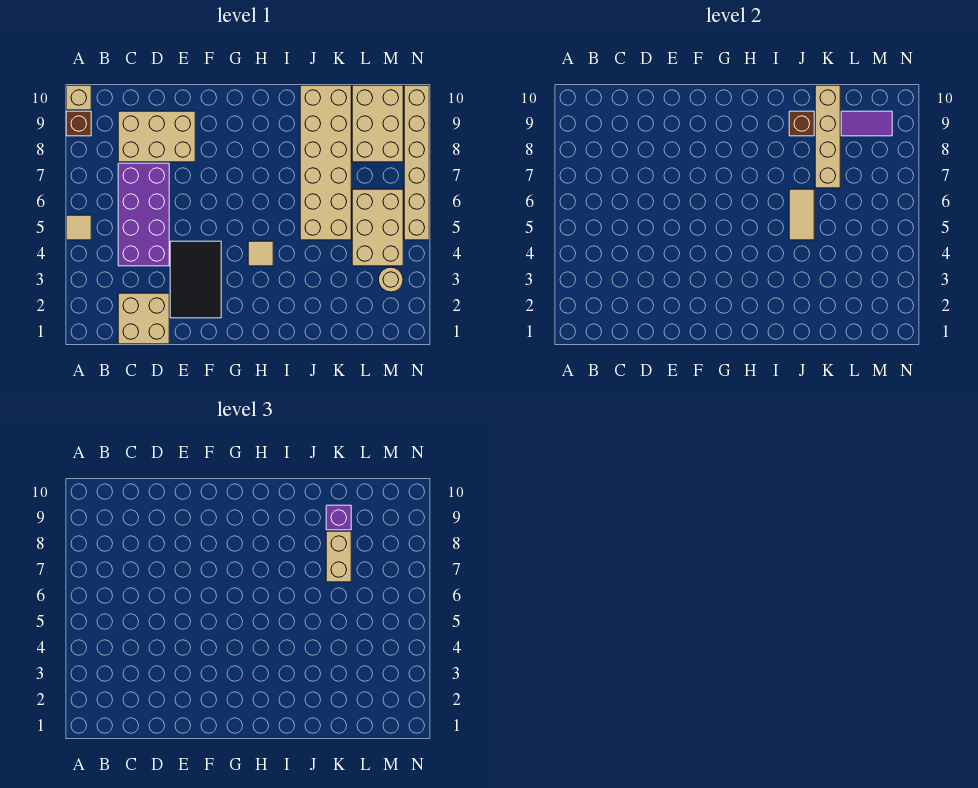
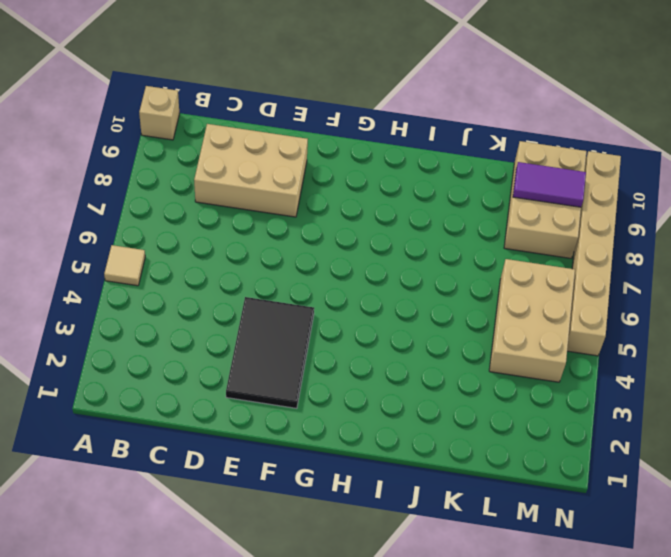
none -> brown 1x1 brick [66,111,91,136]
none -> tan 2x2 brick [118,293,169,344]
none -> purple 2x4 brick [118,163,169,266]

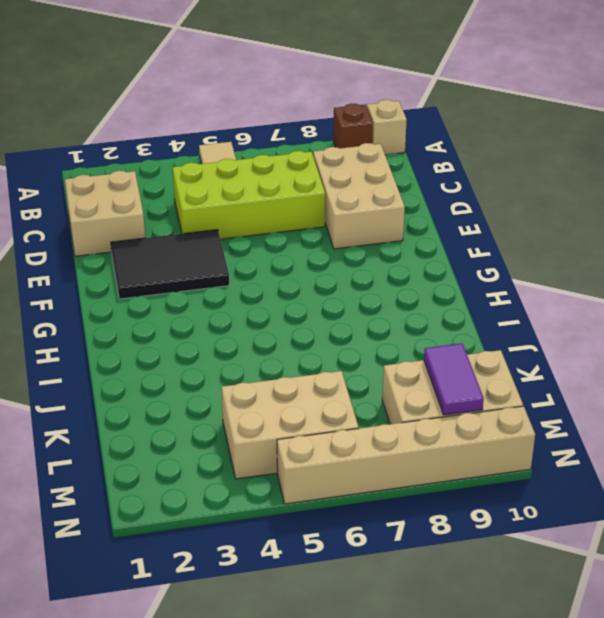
lime 2x4 brick [173,151,325,239] -> purple 2x4 brick [118,163,169,266]
none -> tan 1x1 tile [248,241,273,266]
none -> tan 2x6 brick [300,85,351,240]
none -> tan 1x1 round brick [378,267,403,292]

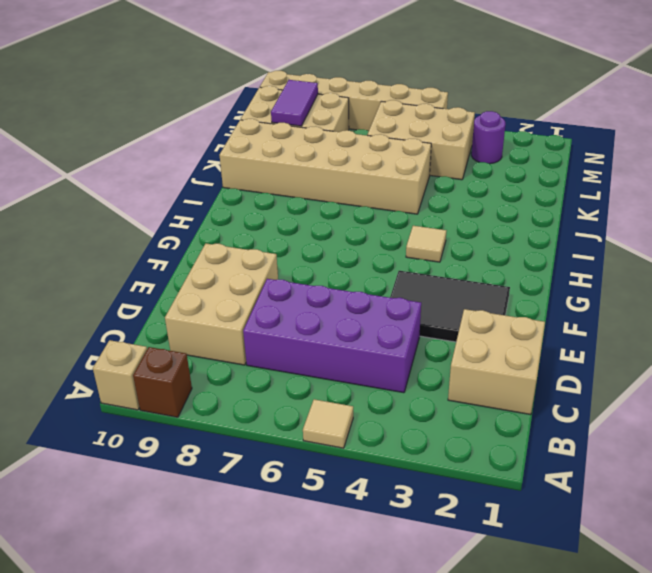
purple 1x1 round brick [471,111,505,164] -> tan 1x1 round brick [378,267,403,292]
none -> tan 1x2 tile [789,189,814,240]
none -> brown 1x1 brick [789,111,814,136]
none -> tan 1x4 brick [815,85,840,188]

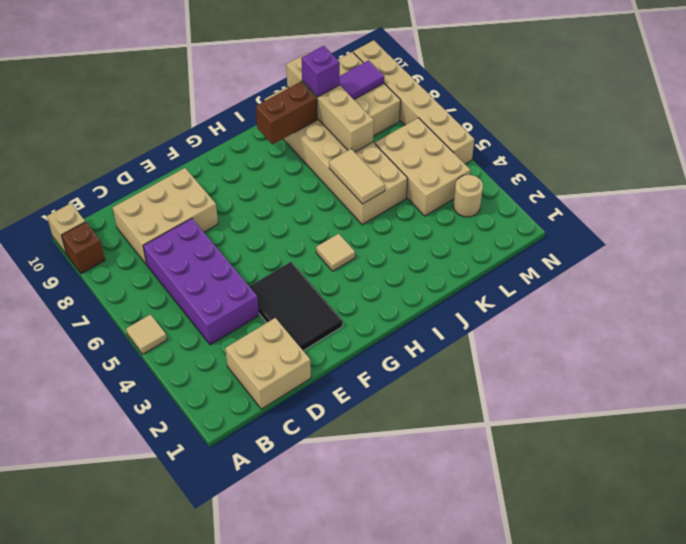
brown 1x2 brick [256,82,317,145] -> brown 1x1 brick [789,111,814,136]
none -> tan 1x2 brick [326,531,351,582]

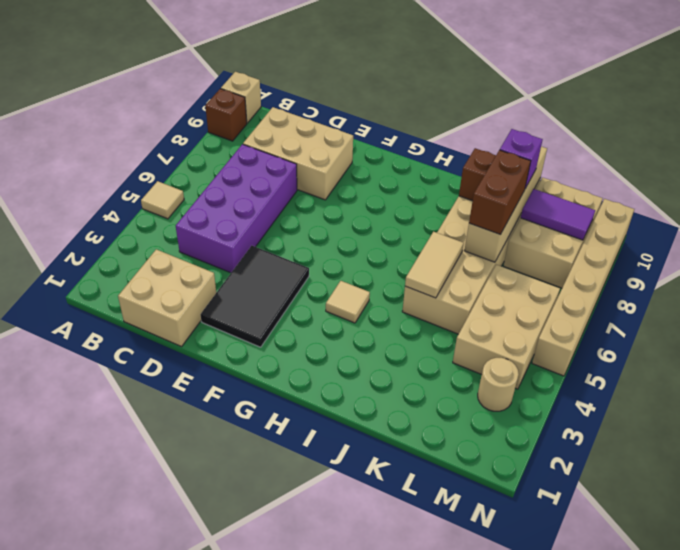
brown 1x2 brick [469,150,531,234] -> tan 1x2 brick [326,531,351,582]

